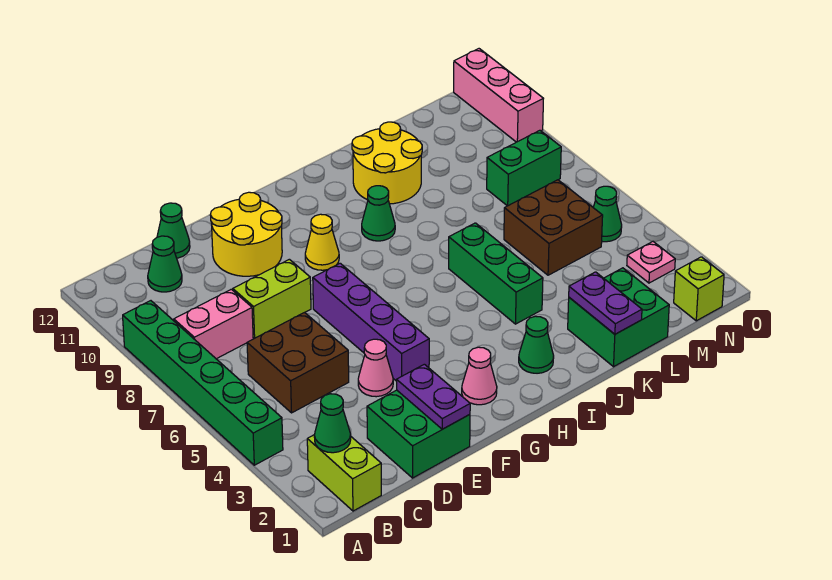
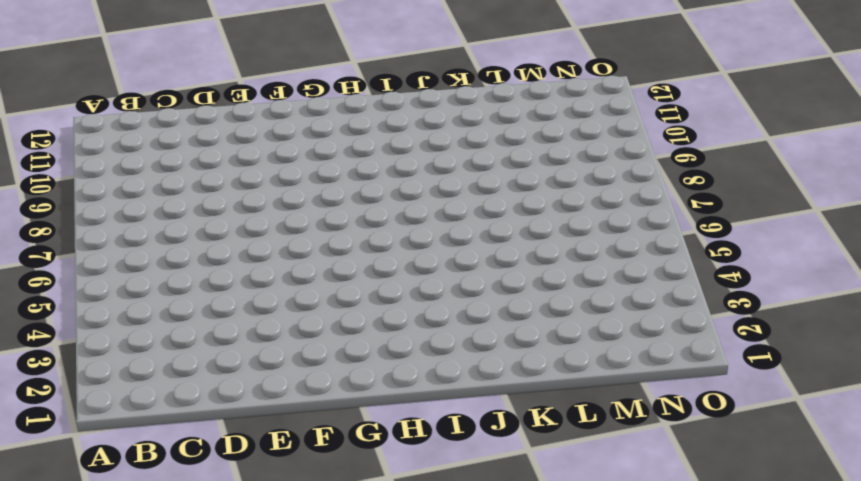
none -> green 1x6 brick [123,301,283,465]
none -> lime 1x2 brick [307,435,381,511]
none -> pink 1x2 brick [174,289,253,359]

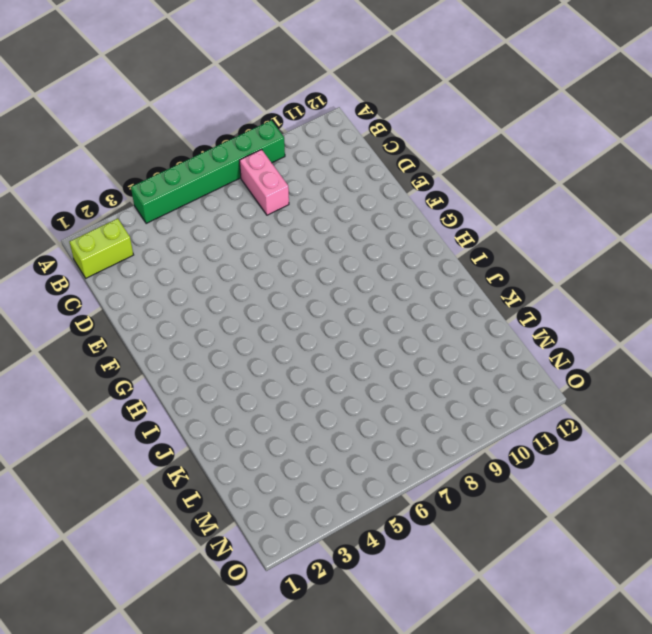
none -> brown 2x2 brick [247,312,349,413]
none -> green 1x1 cone [148,236,182,292]
none -> green 2x2 brick [367,390,470,478]

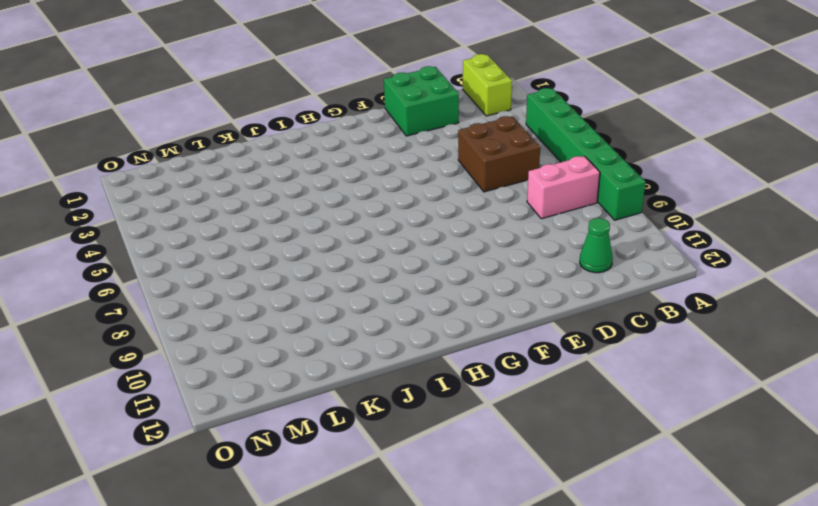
none -> lime 1x2 brick [233,259,311,338]
none -> green 1x1 cone [157,203,190,258]
none -> pink 1x1 cone [358,339,393,397]

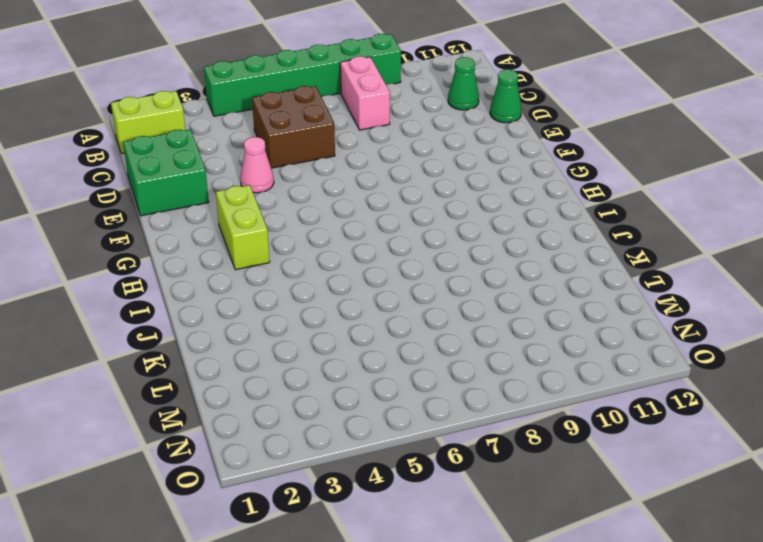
lime 1x2 brick [216,185,270,270] -> lime 1x2 brick moved to [233,259,311,338]
none -> yellow 2x2 round brick [210,192,282,276]
none -> purple 1x4 brick [313,263,429,381]
none -> pink 1x1 cone [462,347,497,405]

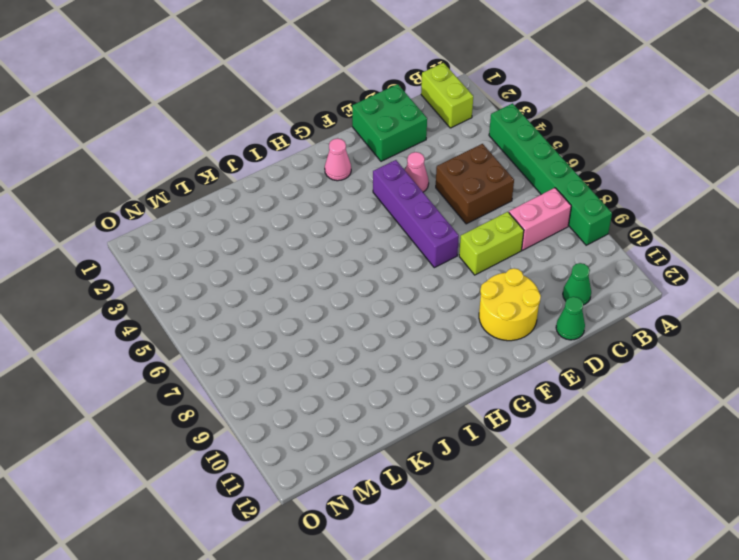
none -> yellow 1x1 cone [305,214,339,270]
none -> green 1x1 cone [519,316,554,373]
none -> green 1x1 cone [362,186,395,241]

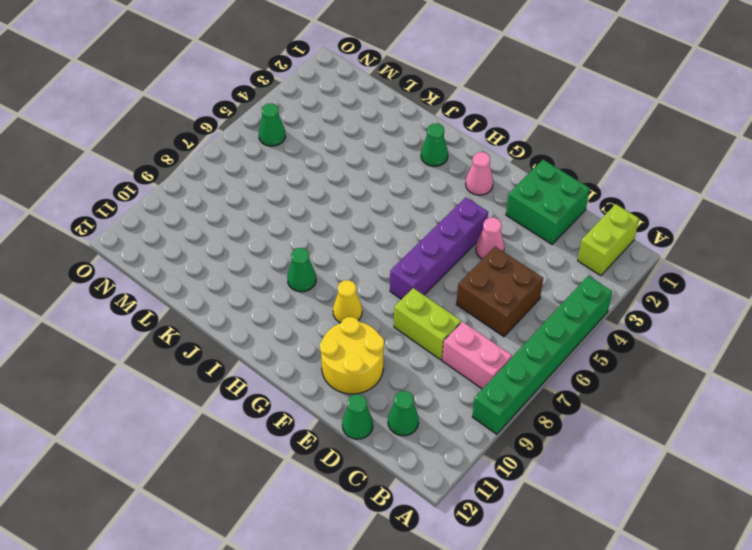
none -> green 1x3 brick [449,223,543,324]
none -> yellow 2x2 round brick [352,122,422,204]
none -> green 2x2 brick [568,268,669,367]

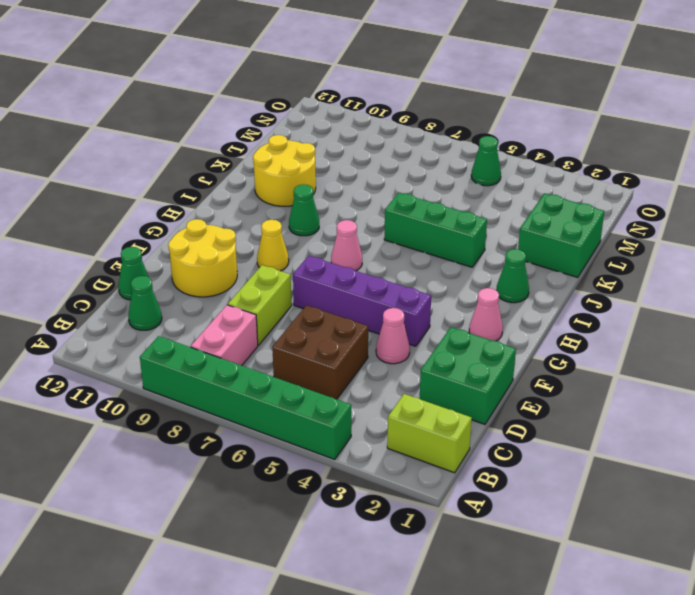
pink 1x1 cone [331,220,362,271] -> none
none -> brown 2x2 brick [504,180,603,275]
none -> green 1x2 brick [487,130,561,206]
none -> lime 1x1 brick [674,257,724,321]

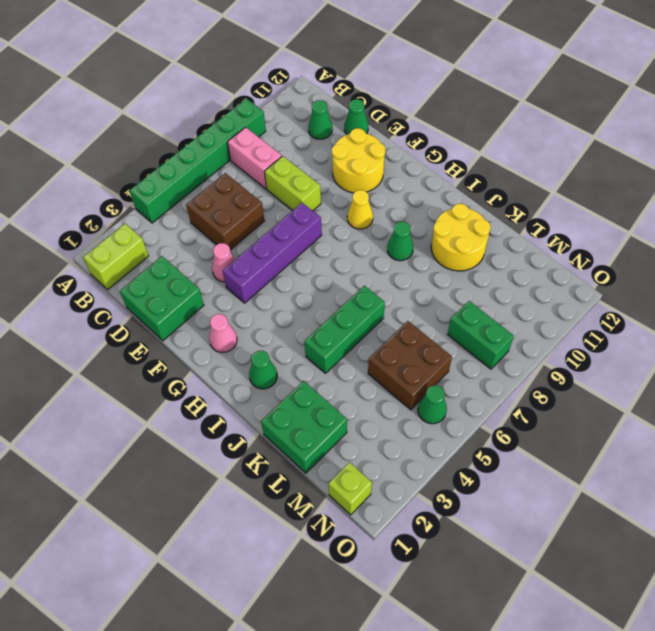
none -> pink 1x1 plate [627,242,675,283]
none -> pink 1x3 brick [454,49,544,142]
none -> green 1x1 cone [314,394,351,453]

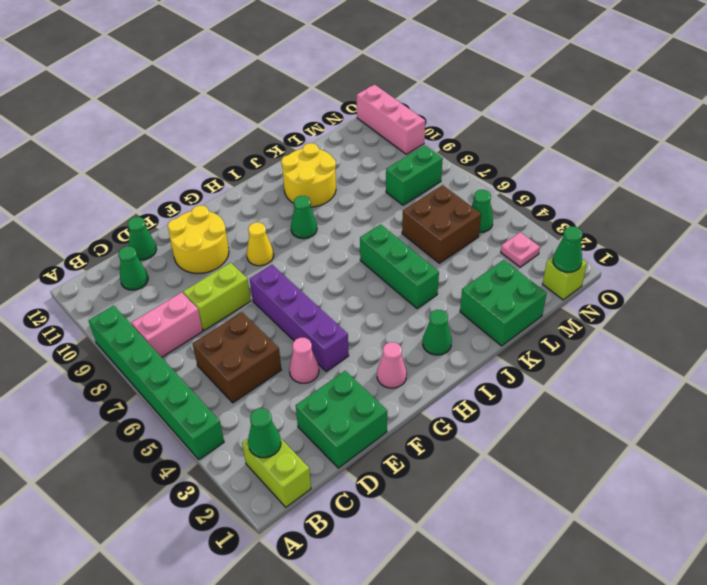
green 1x1 cone [553,226,582,272] -> none
none -> purple 1x2 plate [397,364,470,429]
none -> purple 1x2 plate [569,272,642,334]

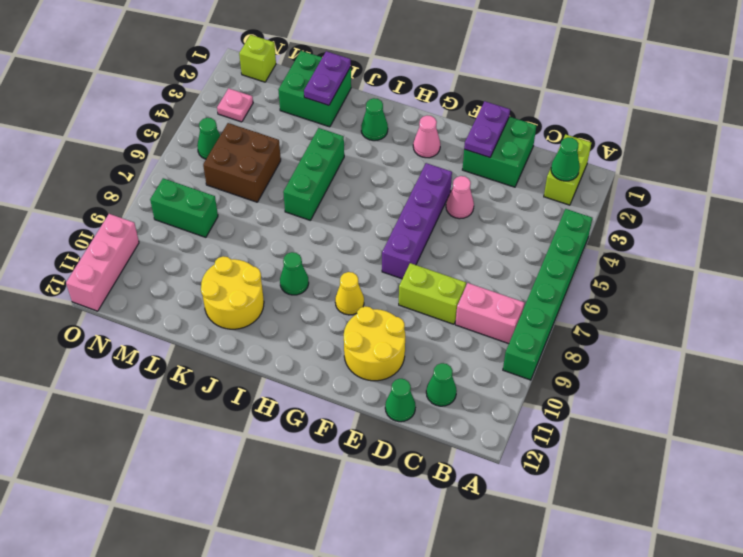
none -> brown 2x2 brick [247,312,349,413]

